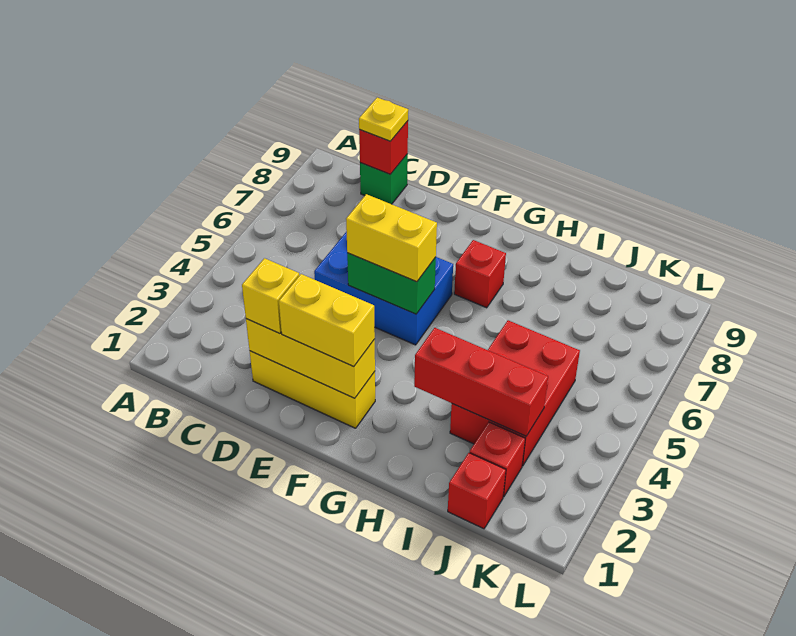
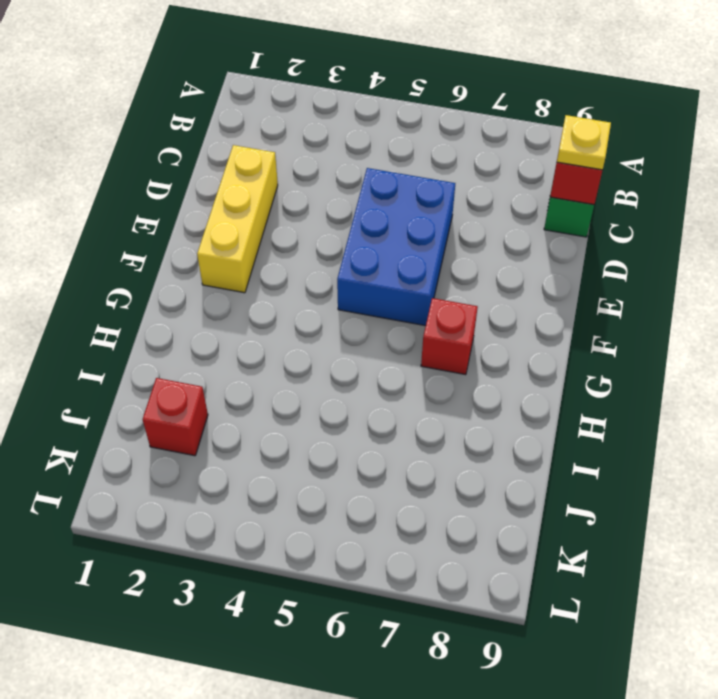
none -> red 2x3 brick [450,320,580,466]
none -> red 1x1 brick [448,453,506,529]
none -> yellow 1x3 brick [246,319,375,398]

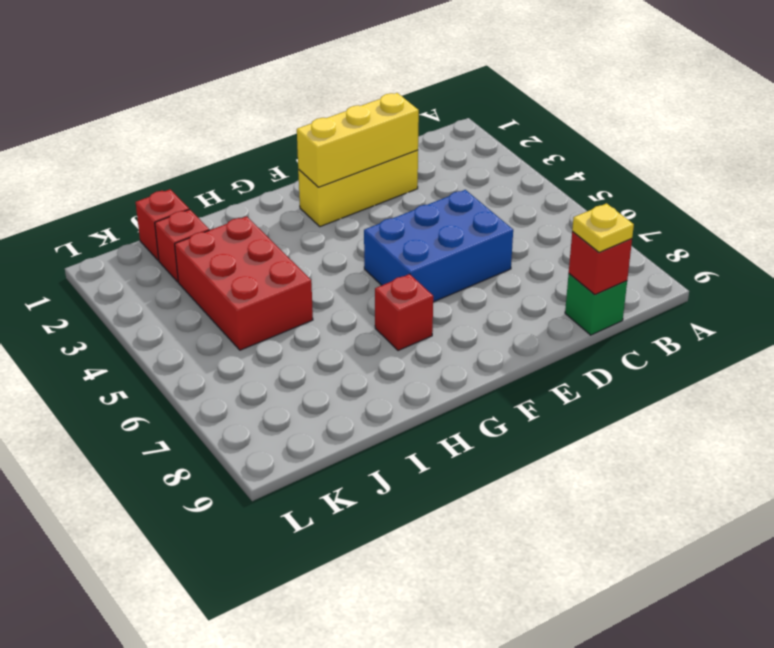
none -> green 1x2 brick [347,253,436,314]
none -> red 1x3 brick [414,328,548,436]
none -> yellow 1x1 brick [242,258,299,334]

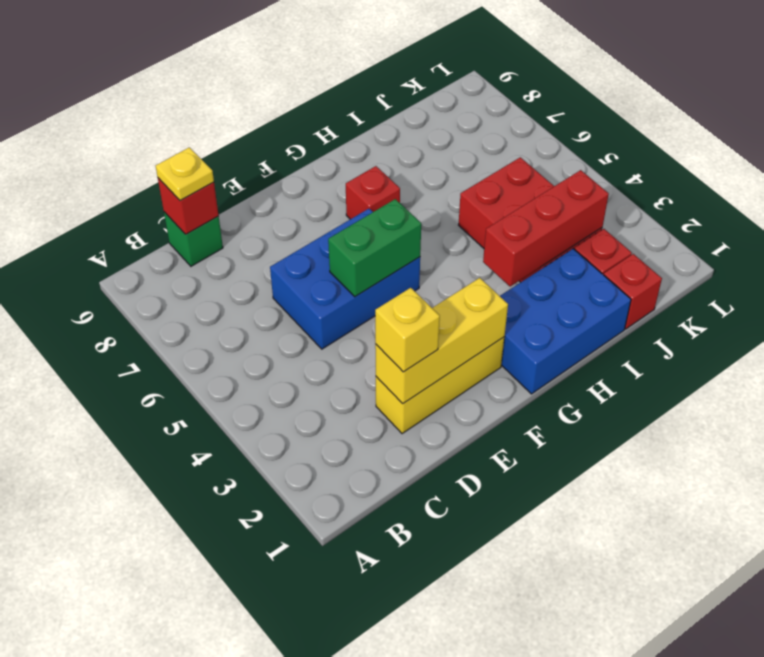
blue 2x3 brick [500,249,631,394] -> none
none -> yellow 1x2 brick [279,274,375,366]
none -> yellow 1x2 brick [346,194,437,282]

